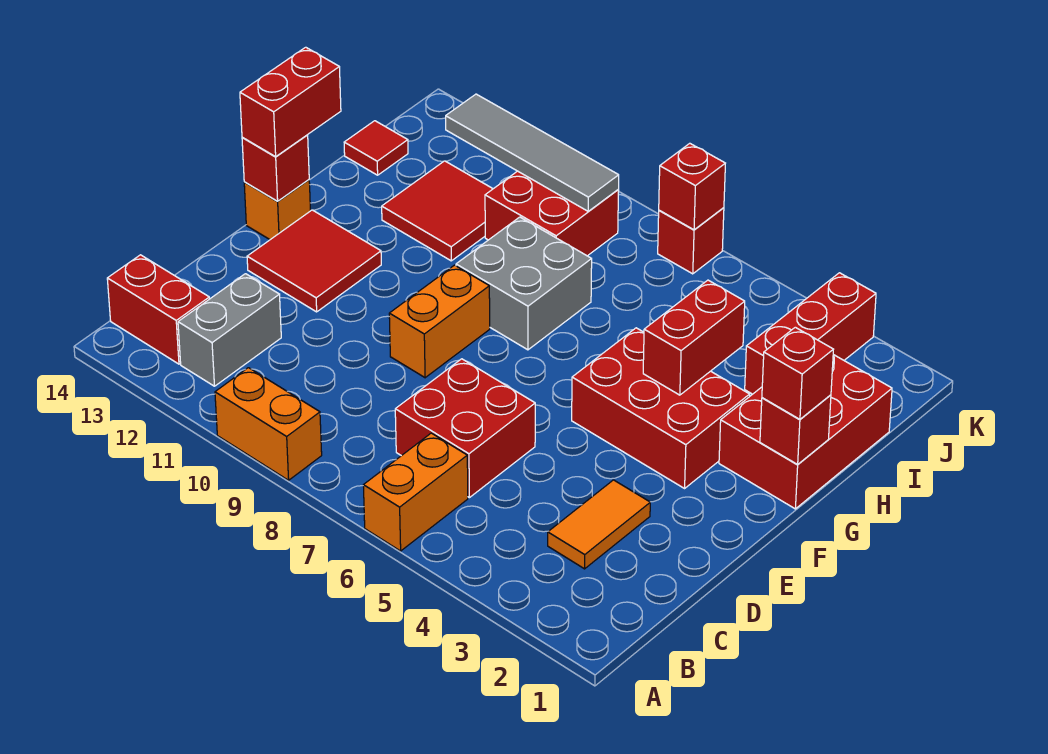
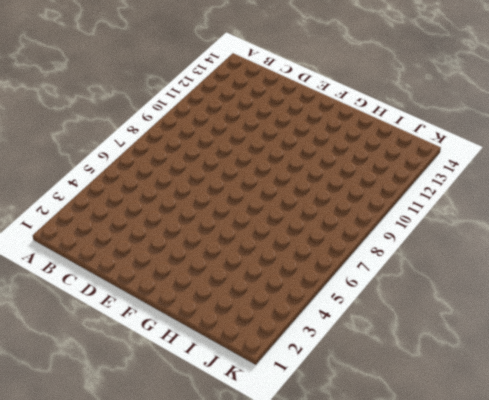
none -> orange 1x2 brick [363,433,468,551]
none -> orange 1x2 brick [215,368,322,480]
none -> grey 1x2 brick [178,274,281,386]

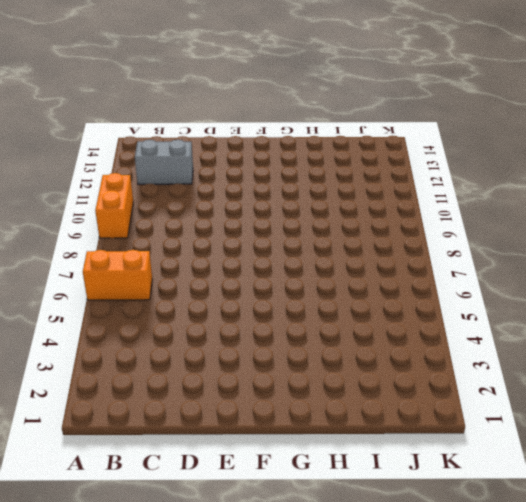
none -> red 1x2 brick [107,255,209,364]
none -> orange 1x2 tile [548,480,650,569]
none -> red 2x2 brick [395,359,535,498]

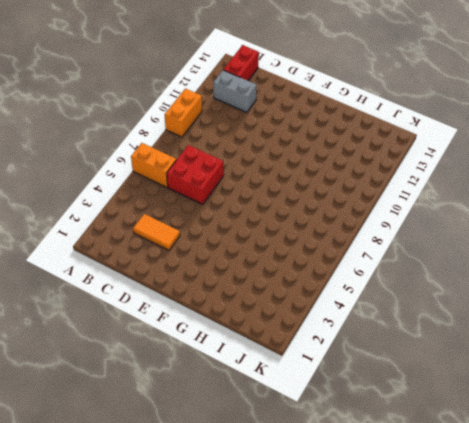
none -> orange 1x2 brick [389,265,490,378]
none -> red 2x2 tile [247,210,381,312]
none -> red 2x3 brick [572,328,750,488]

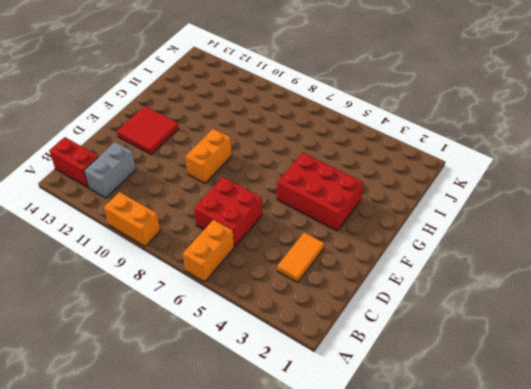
none -> orange 1x1 brick [244,180,311,240]
none -> red 2x3 brick [719,355,892,509]
none -> grey 2x2 brick [456,217,592,350]

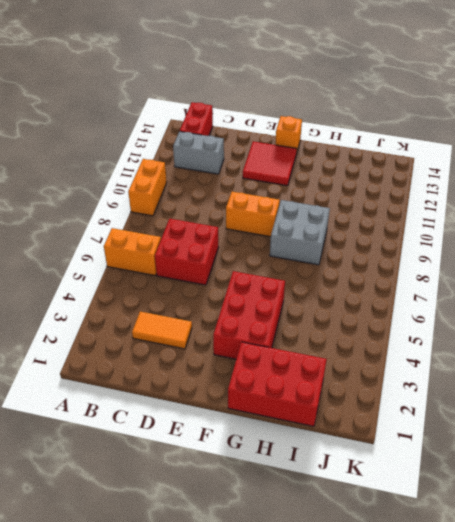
none -> red 2x2 tile [382,161,493,261]
none -> red 1x3 brick [745,273,876,394]
none -> red 2x2 brick [485,171,619,256]

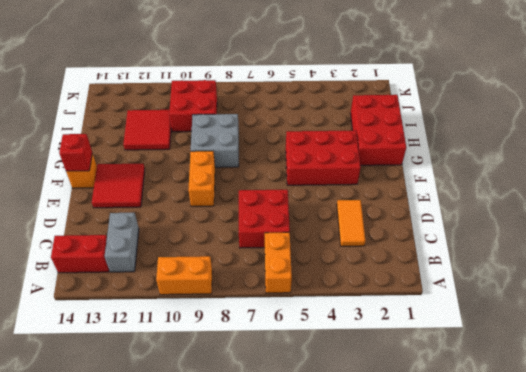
none -> red 1x3 brick [745,273,876,394]
none -> red 1x1 tile [344,121,408,175]
none -> red 1x1 brick [658,208,724,274]

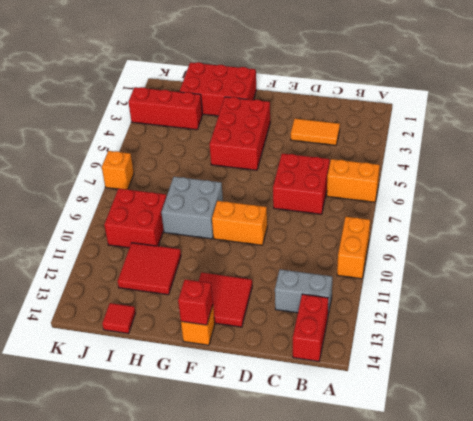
orange 1x1 brick [102,151,134,189] -> red 1x1 brick [658,208,724,274]
none -> red 1x1 brick [760,395,831,464]
none -> red 1x2 brick [643,280,745,395]
none -> grey 1x4 tile [446,94,619,211]

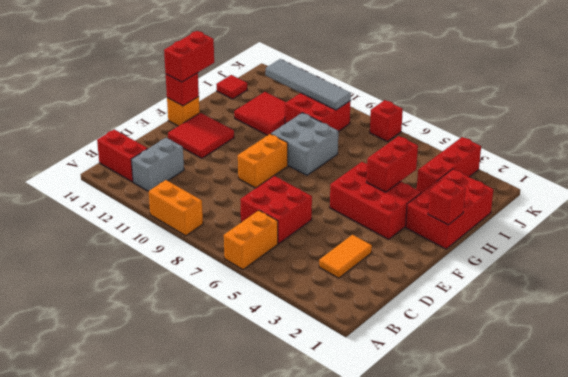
none -> red 1x1 brick [659,143,725,230]
none -> red 1x1 brick [762,327,833,419]

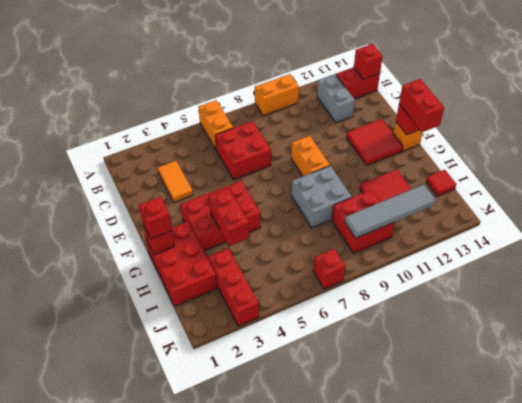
red 1x1 brick [354,44,383,80] -> red 1x1 brick moved to [659,143,725,230]

